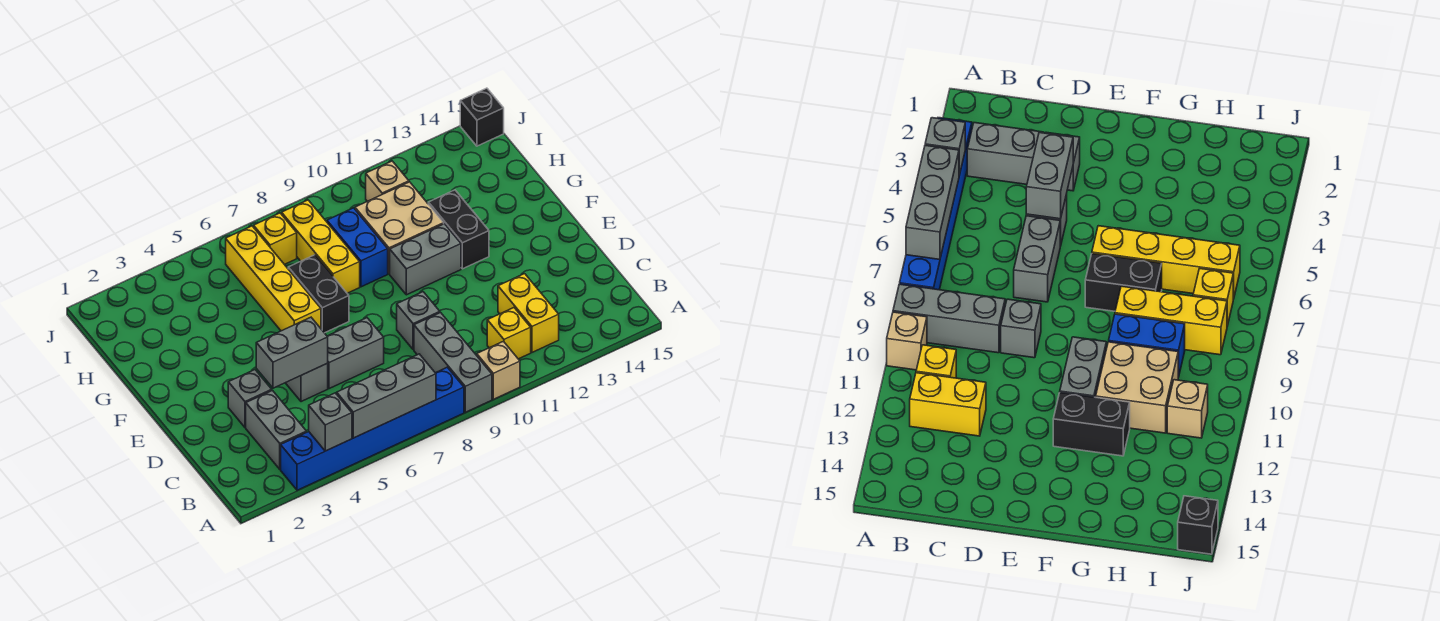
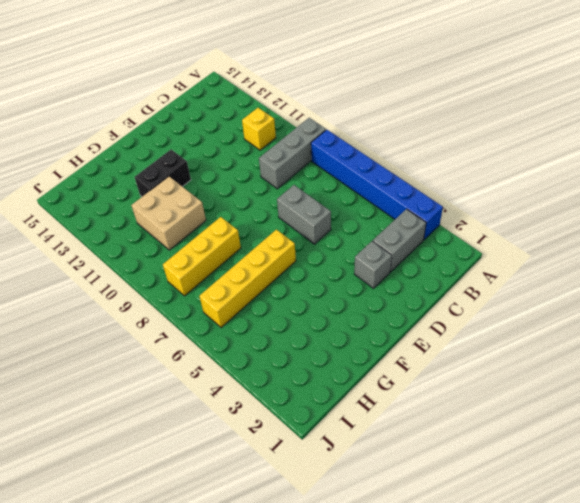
none -> tan 1x1 brick [477,341,520,399]
none -> yellow 1x2 brick [498,274,559,352]
none -> grey 1x1 brick [286,363,328,402]

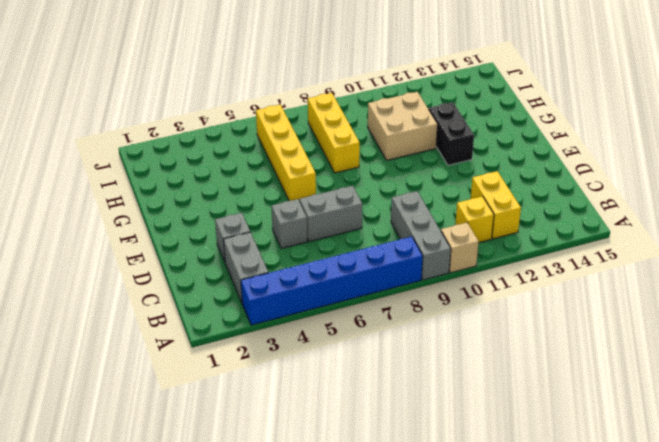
none -> grey 1x1 brick [397,292,440,350]
none -> black 1x2 brick [288,255,349,333]
none -> grey 1x2 brick [390,224,461,295]

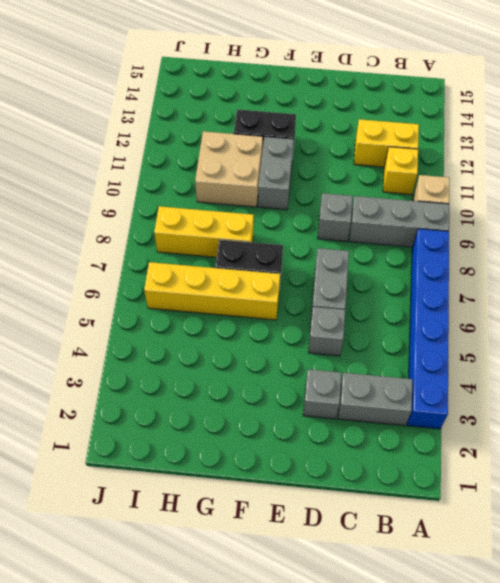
none -> blue 1x2 brick [327,208,388,287]
none -> yellow 1x1 brick [254,213,297,265]
none -> tan 1x1 brick [366,161,409,201]

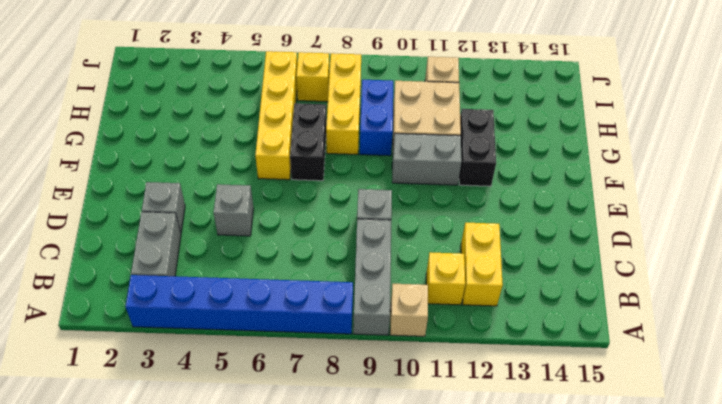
none -> grey 1x2 brick [327,318,384,389]
none -> black 1x1 brick [460,88,504,146]
none -> grey 1x1 brick [309,393,352,451]

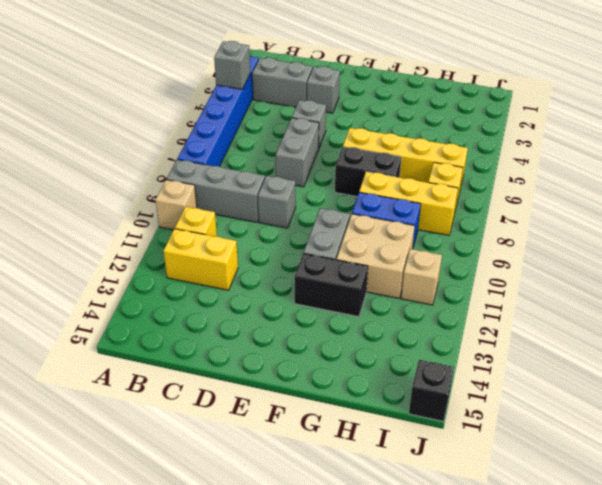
none -> grey 1x3 brick [337,354,436,438]
none -> grey 1x2 brick [256,317,328,388]

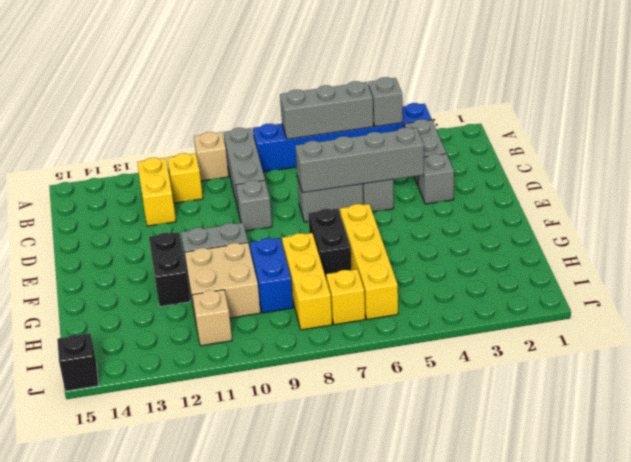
grey 1x4 brick [295,128,424,193] -> grey 1x2 brick [256,317,328,388]

